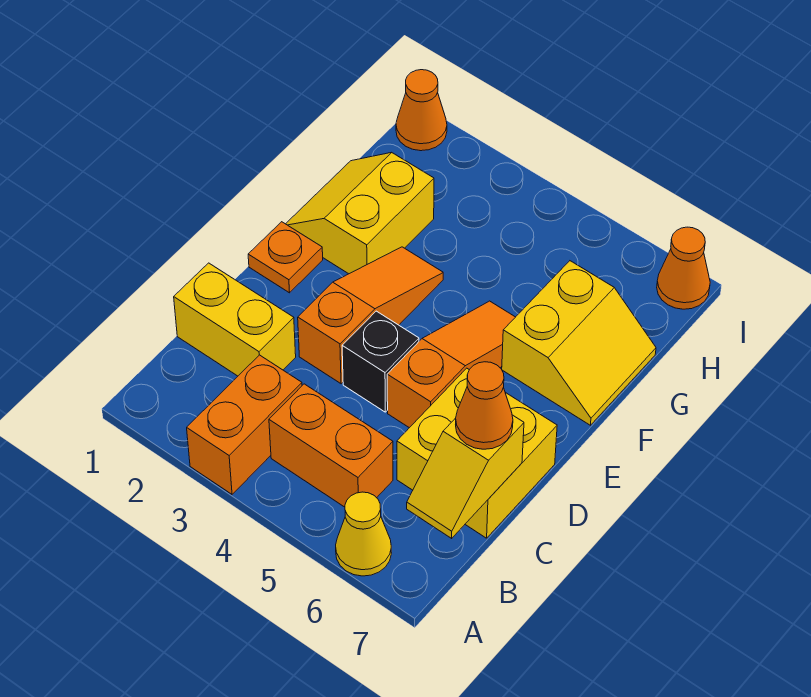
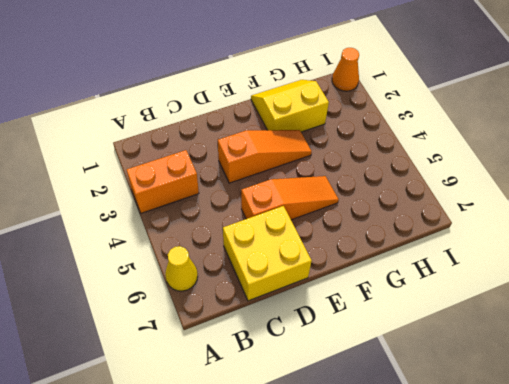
none -> orange 1x2 brick [269,384,393,507]
none -> yellow 1x2 brick [174,263,296,376]
none -> black 1x1 brick [342,311,419,412]

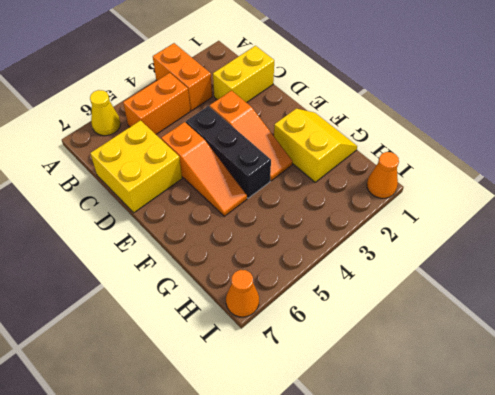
black 1x3 brick [186,106,271,198] -> black 1x1 brick [342,311,419,412]
none -> orange 1x1 plate [248,222,323,293]
none -> yellow 2x2 slope [502,261,656,425]
none -> yellow 1x2 slope [407,415,524,538]

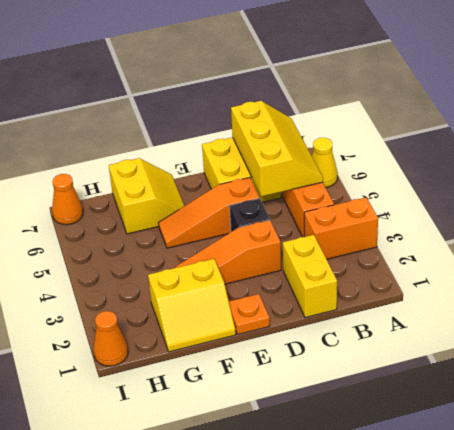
yellow 2x3 slope [231,101,323,197] -> yellow 1x2 slope [407,415,524,538]
yellow 2x2 slope [109,158,184,234] -> yellow 2x2 slope turned to [502,261,656,425]
none -> orange 1x1 cone [456,362,513,449]

